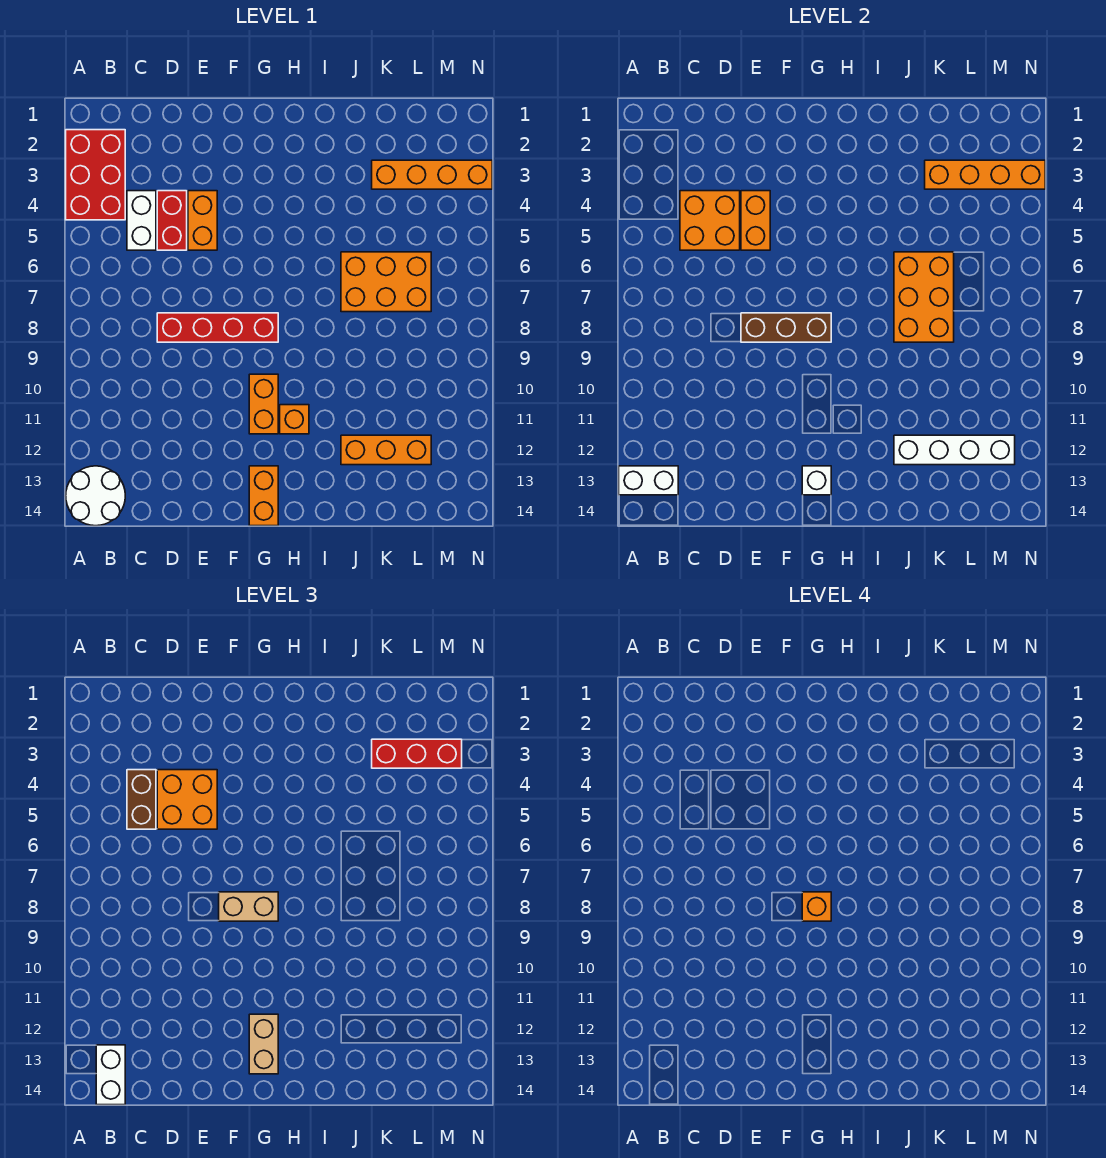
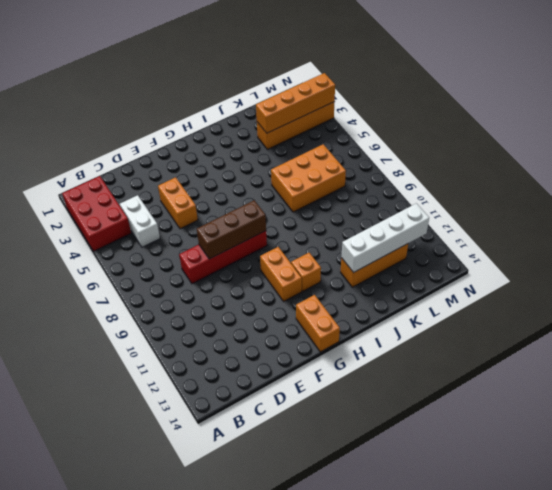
none -> white 2x2 round brick [66,466,125,526]
none -> red 1x2 brick [157,191,187,250]
none -> white 1x2 brick [619,466,678,495]

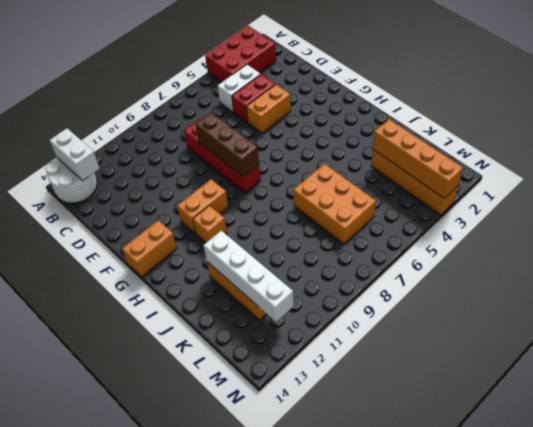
none -> orange 2x2 brick [680,191,740,250]
none -> orange 1x2 brick [741,191,770,250]
none -> white 1x1 brick [802,466,831,495]

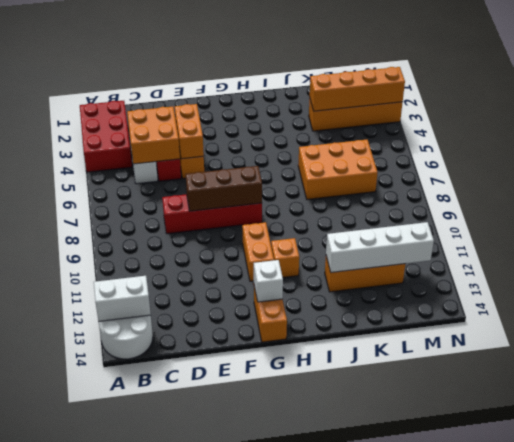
none -> orange 2x3 brick [894,252,954,342]
none -> white 1x2 brick [96,1045,125,1105]
none -> brown 1x2 brick [127,770,156,829]

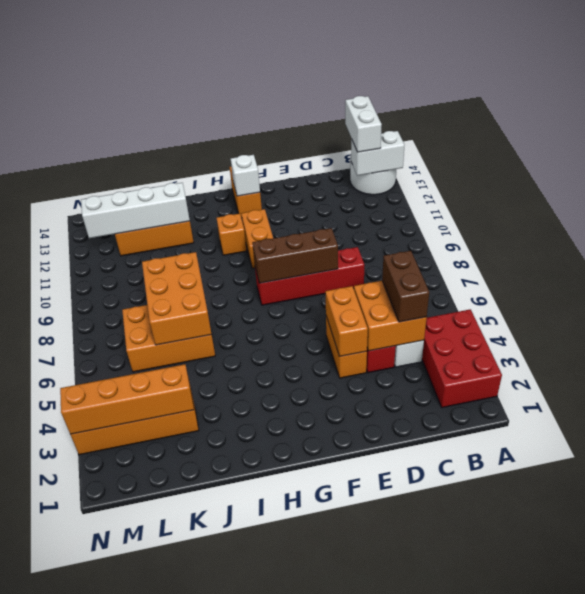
none -> orange 2x2 brick [157,770,217,829]
none -> tan 1x2 brick [219,892,278,921]
none -> tan 1x2 brick [249,1014,278,1074]

